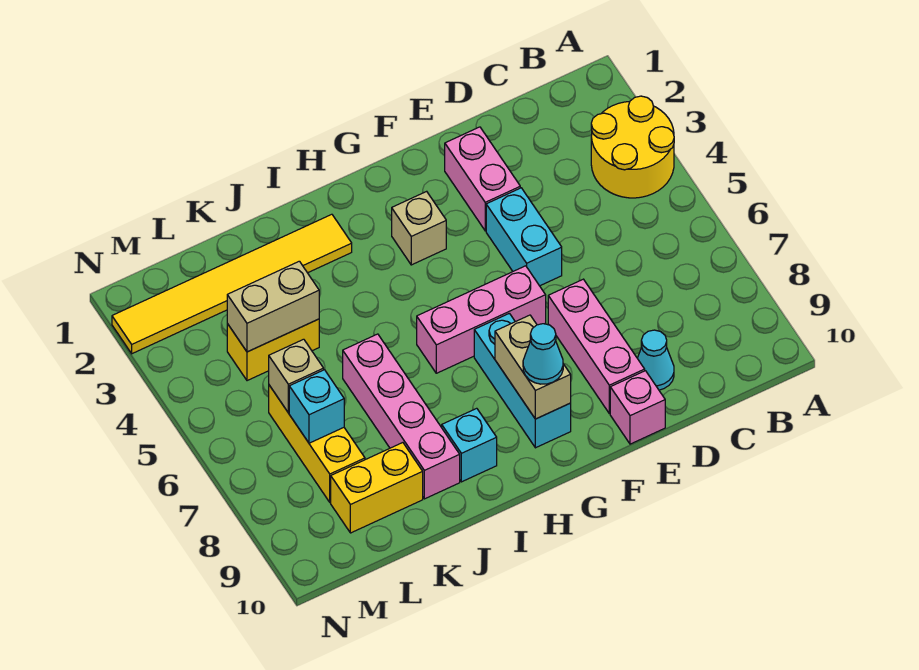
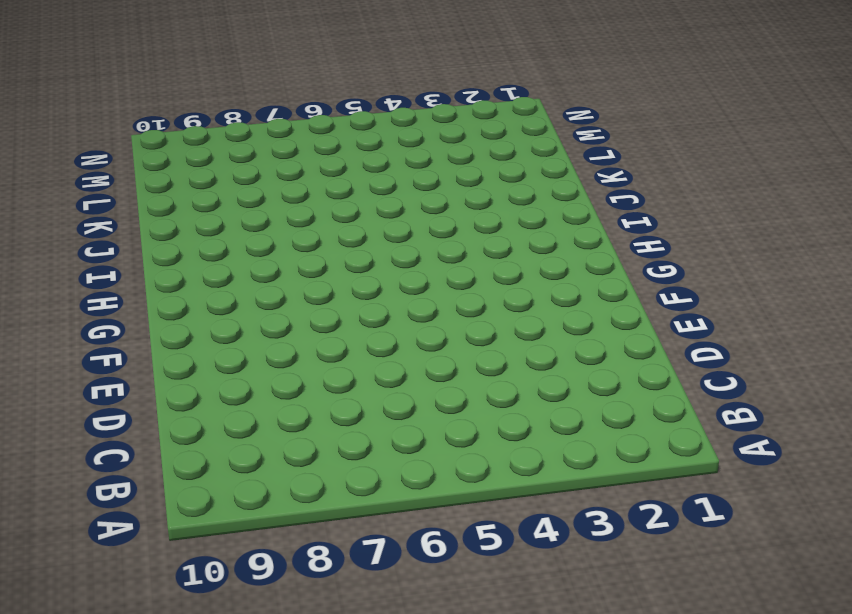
none -> yellow 2x2 round brick [591,96,674,198]
none -> cyan 1x1 cone [637,330,674,390]
none -> pink 1x2 brick [445,127,520,231]

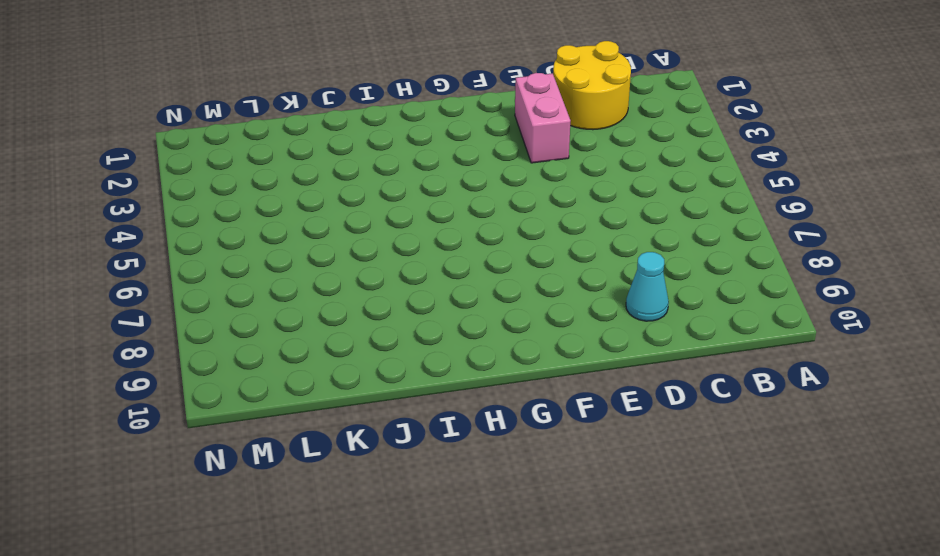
yellow 2x2 round brick [553,41,631,130] -> yellow 2x2 round brick moved to [591,96,674,198]
none -> cyan 1x2 brick [486,188,562,286]
none -> pink 1x3 brick [548,279,645,414]
none -> pink 1x1 brick [610,371,665,444]

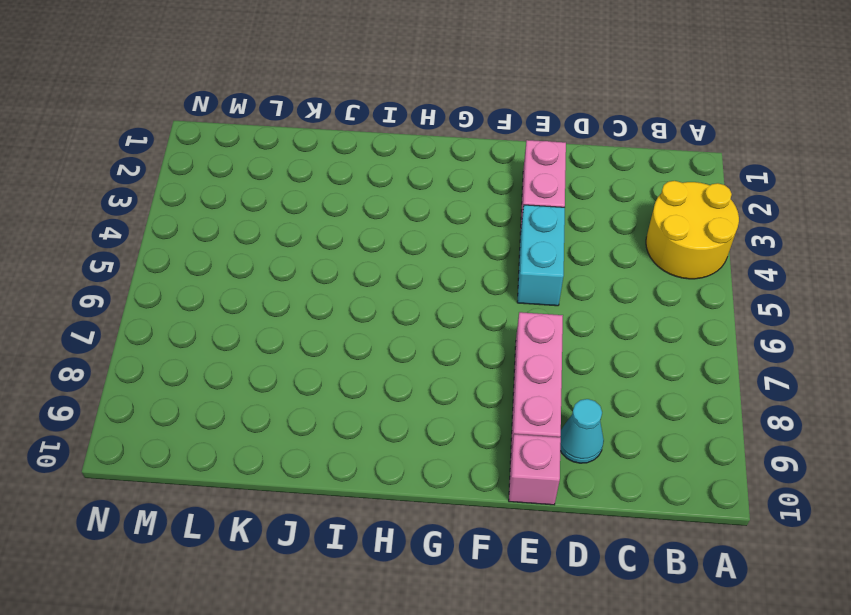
none -> pink 1x3 brick [417,266,546,373]
none -> tan 1x1 brick [392,191,446,265]
none -> cyan 1x3 brick [474,313,571,448]

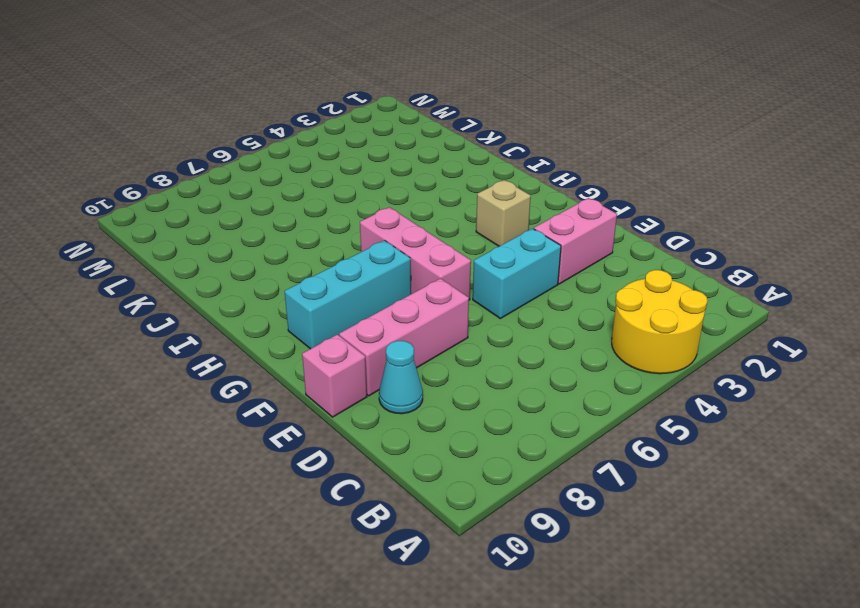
none -> yellow 1x6 tile [112,214,352,354]
none -> cyan 1x1 brick [442,408,497,482]
none -> pink 1x4 brick [343,334,460,499]

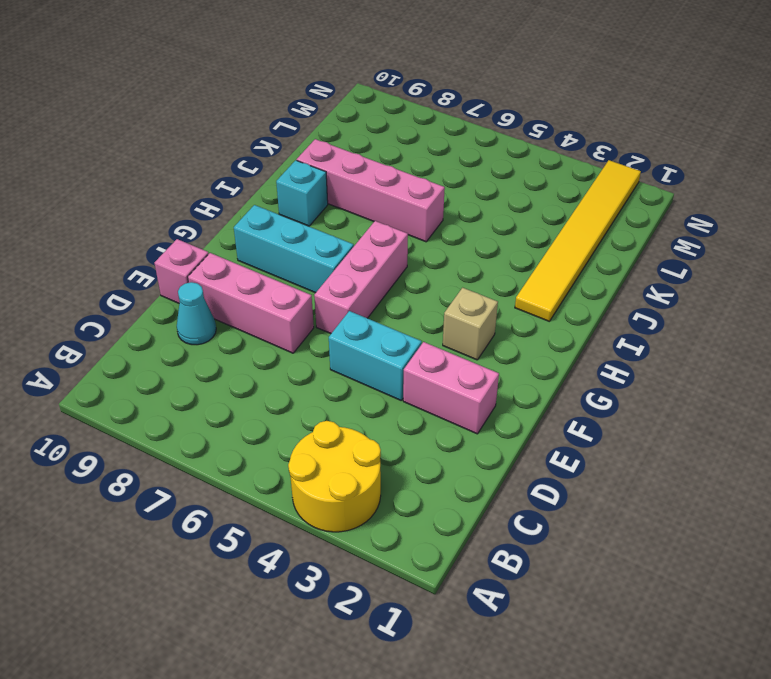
none -> yellow 1x2 brick [227,319,319,381]
none -> yellow 1x2 brick [331,443,423,533]
none -> yellow 1x3 brick [269,385,365,502]

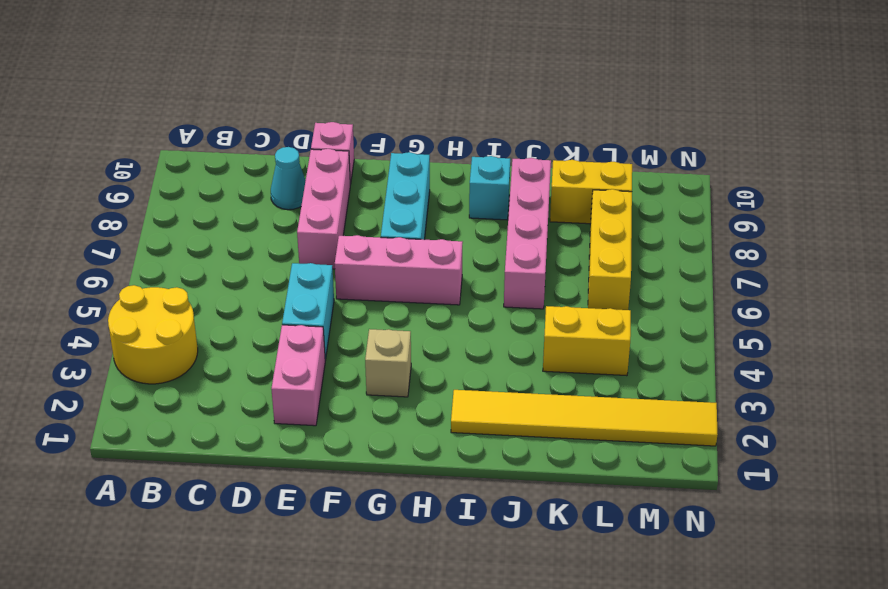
none -> tan 1x2 brick [495,315,571,419]
none -> tan 1x2 brick [227,261,319,352]
none -> tan 1x1 brick [269,339,324,413]

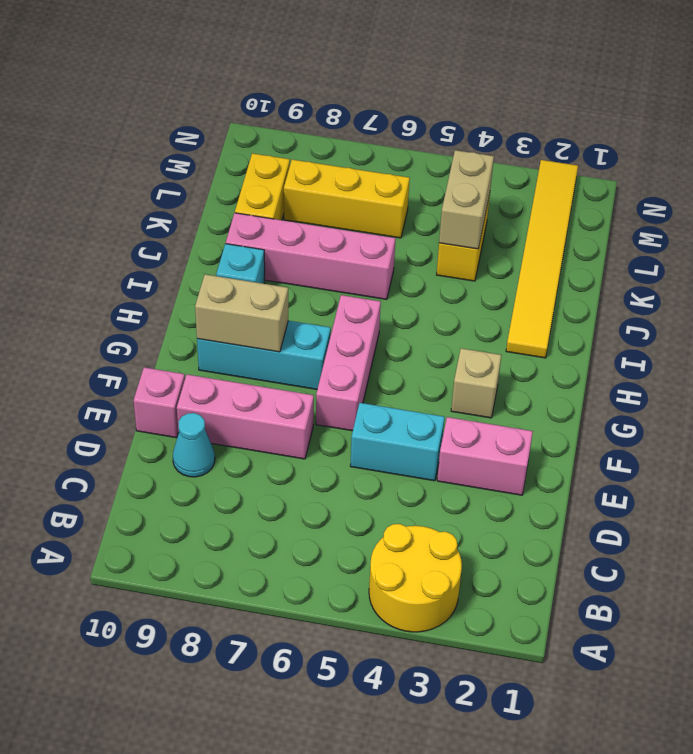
none -> tan 1x1 brick [269,339,324,413]
none -> cyan 1x1 brick [289,370,344,443]
none -> cyan 1x1 cone [523,324,563,384]

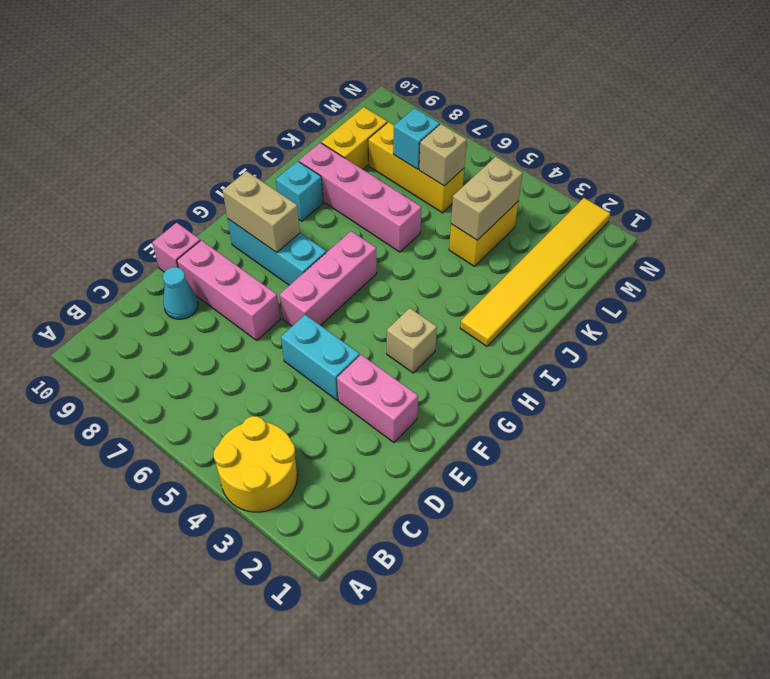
none -> cyan 1x1 cone [523,324,563,384]

